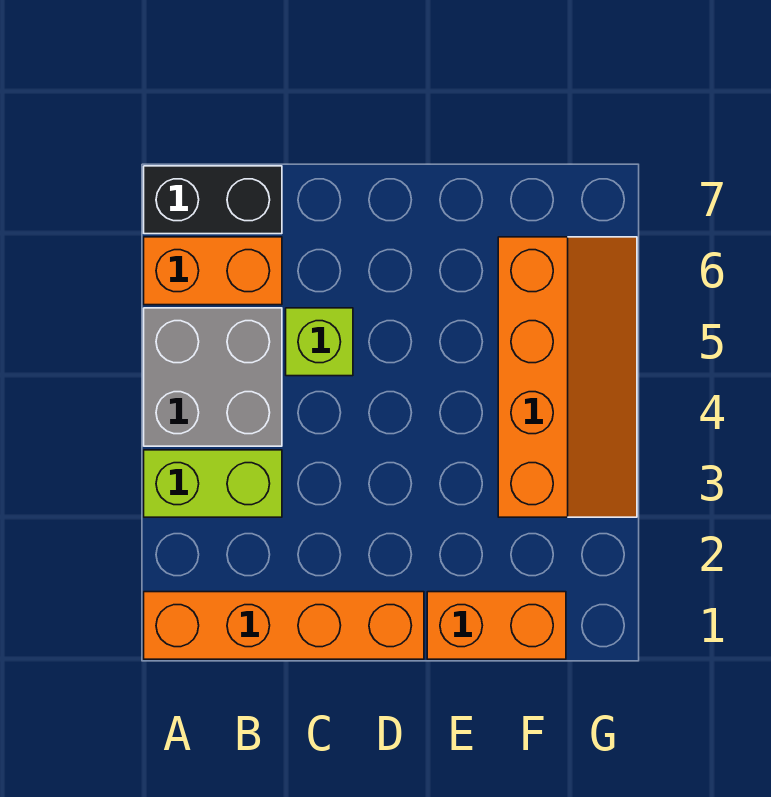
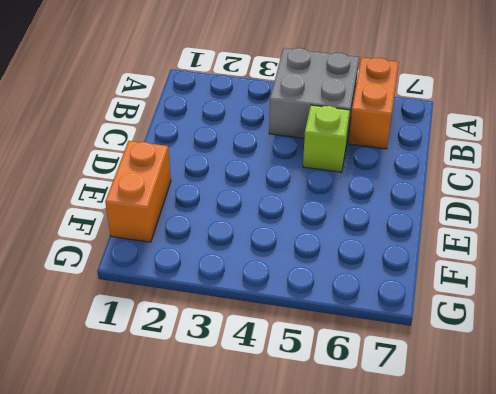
none -> orange 1x4 brick [144,592,424,659]
none -> lime 1x2 brick [144,450,282,517]

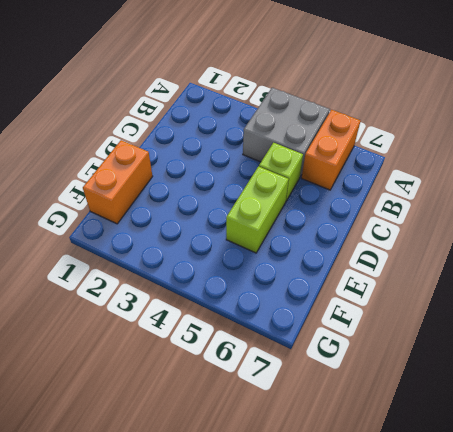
lime 1x2 brick [226,166,289,253] -> lime 1x2 brick moved to [144,450,282,517]
none -> orange 1x4 brick [144,592,424,659]
none -> black 1x2 brick [144,166,282,234]

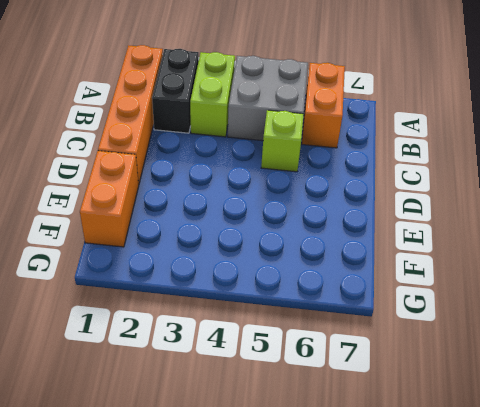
black 1x2 brick [152,49,199,133] -> black 1x2 brick moved to [144,166,282,234]
none -> orange 2x4 slope [498,237,637,517]

